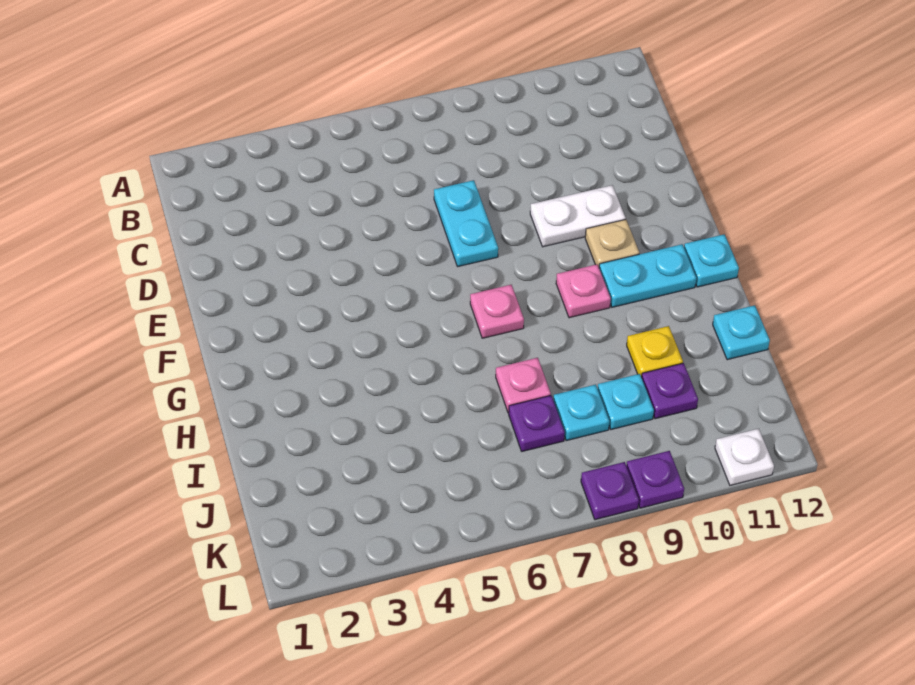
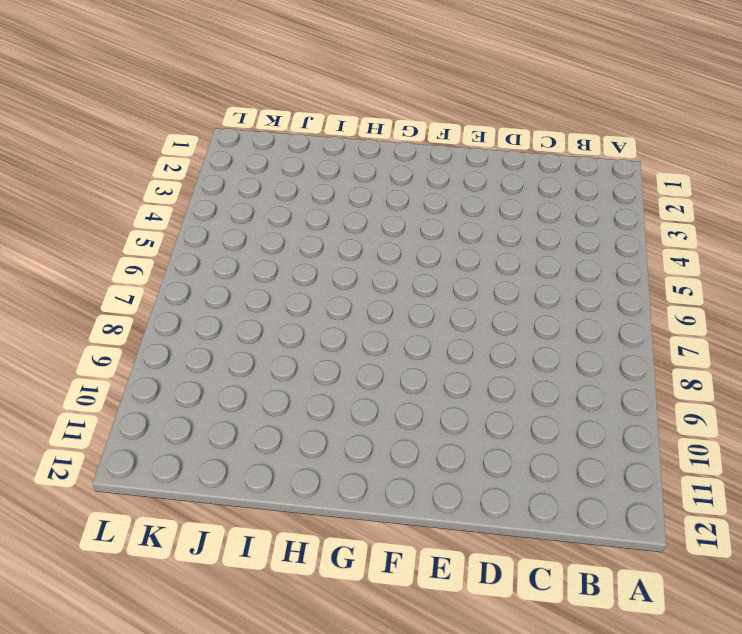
none -> cyan 1x2 plate [434,180,498,267]
none -> white 1x2 plate [530,185,626,247]
none -> tan 1x1 plate [585,219,639,266]

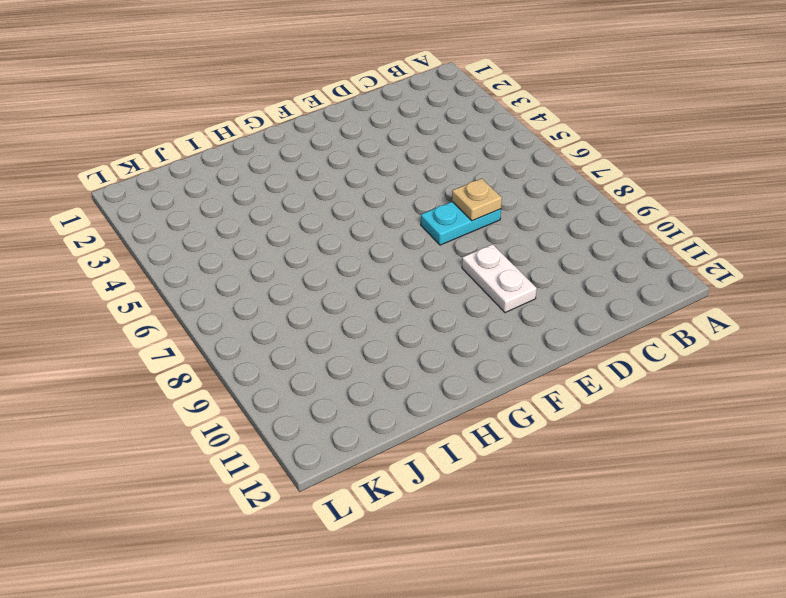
tan 1x1 plate [452,179,502,221] -> tan 1x1 plate moved to [585,219,639,266]
none -> pink 1x1 plate [470,285,524,338]
none -> pink 1x1 plate [556,264,611,318]
none -> cyan 1x2 plate [599,244,696,307]

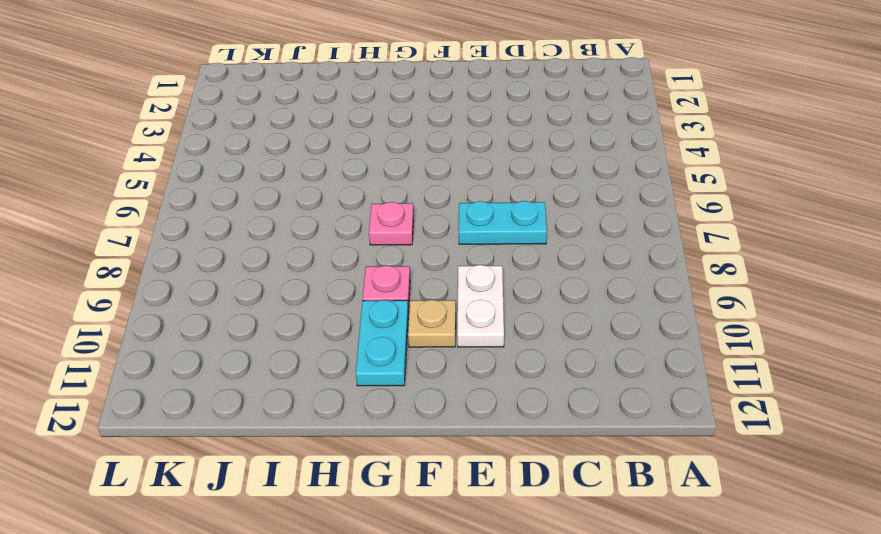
none -> cyan 1x1 plate [684,234,739,287]
none -> pink 1x1 plate [496,358,551,413]
none -> yellow 1x1 plate [627,326,683,377]

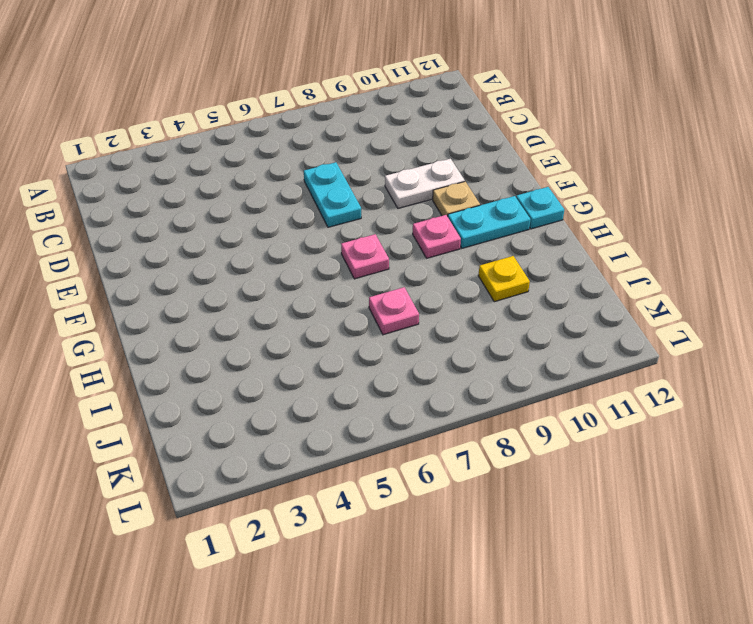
none -> cyan 1x1 plate [713,305,770,360]
none -> purple 1x1 plate [509,396,565,451]
none -> cyan 1x1 plate [553,385,609,441]

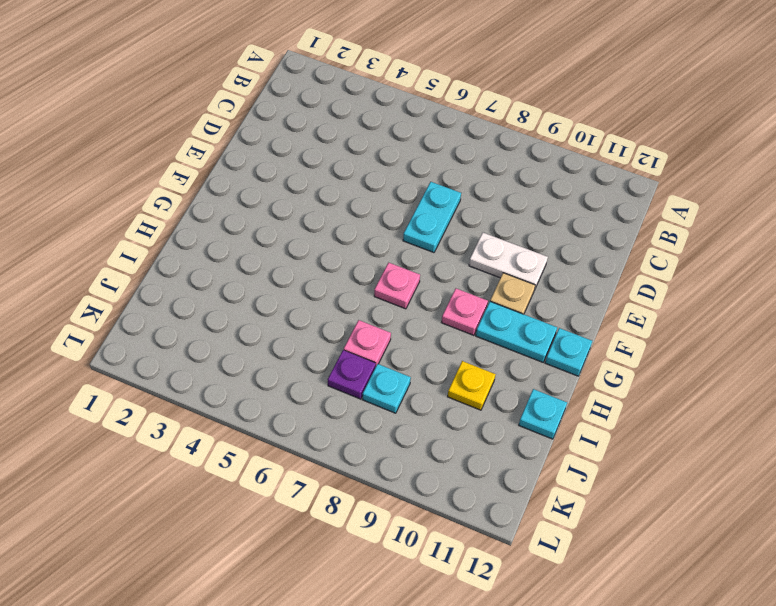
none -> cyan 1x1 plate [598,374,654,429]
none -> purple 1x1 plate [642,363,698,419]
none -> purple 1x1 plate [581,462,639,520]

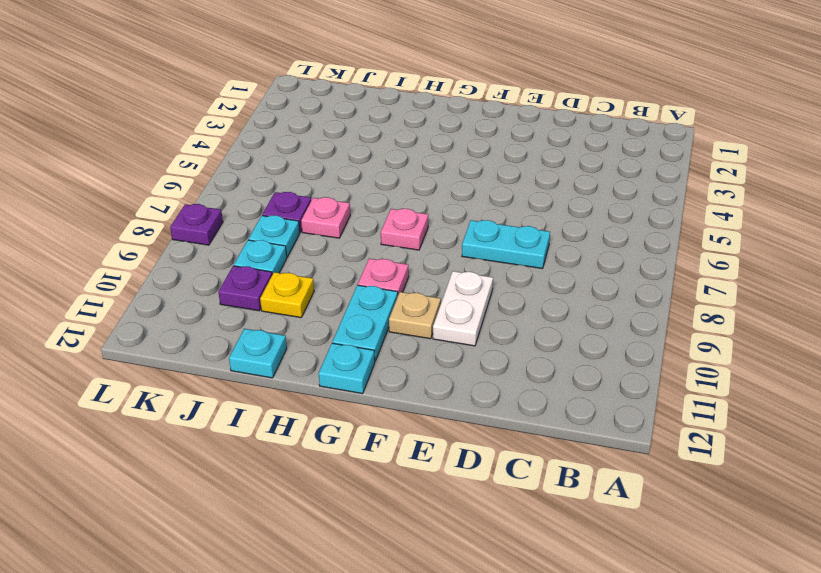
none -> purple 1x1 plate [626,451,684,508]
none -> white 1x1 plate [715,429,774,485]

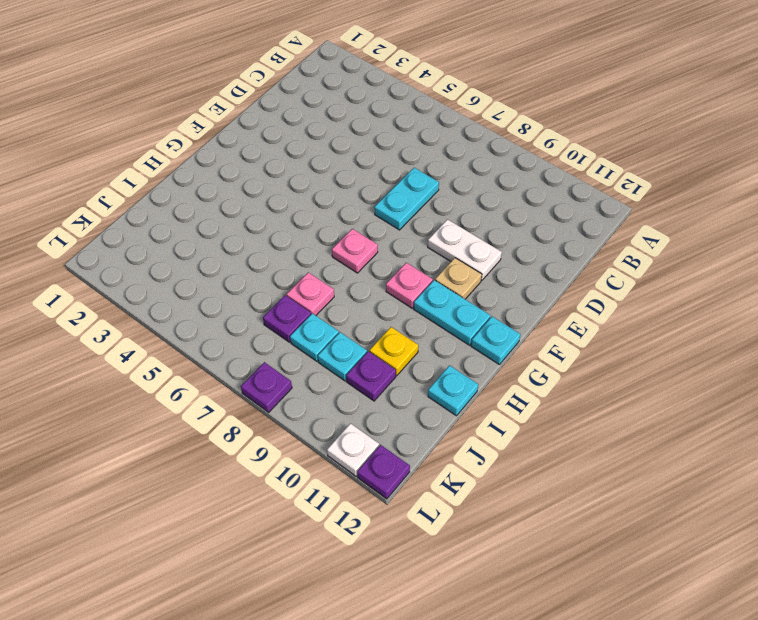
purple 1x1 plate [357,445,410,499] -> purple 1x1 plate moved to [626,451,684,508]

